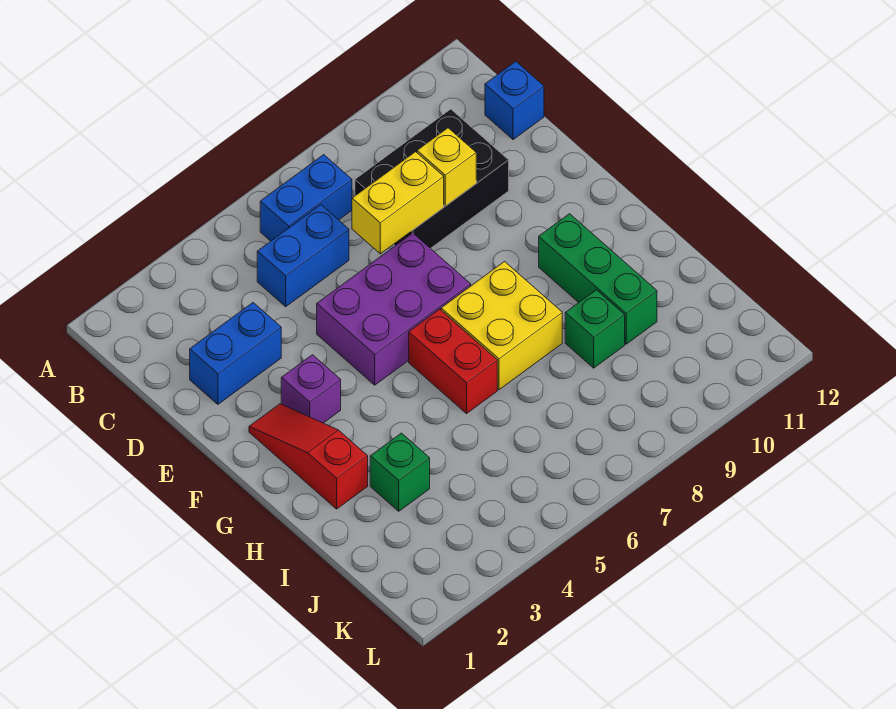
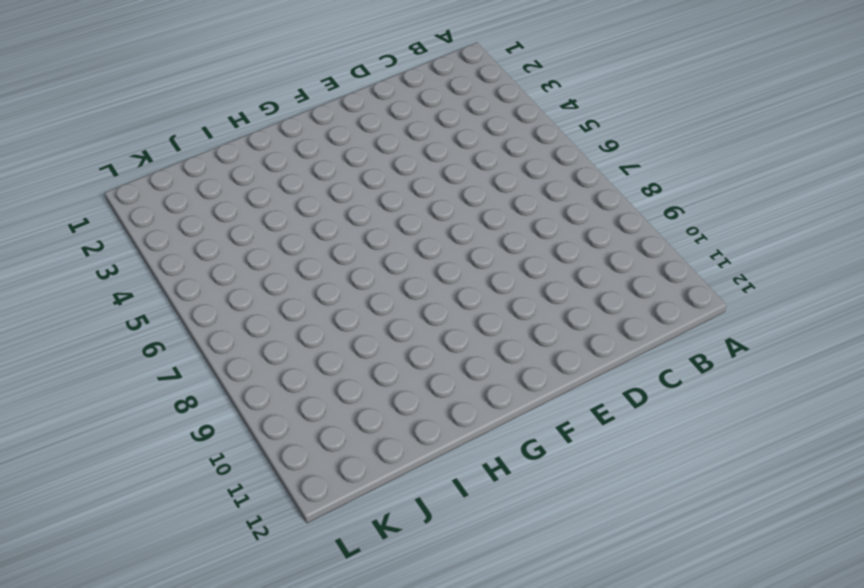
none -> blue 1x2 brick [260,155,352,241]
none -> blue 1x2 brick [257,205,349,307]
none -> black 2x3 brick [355,109,509,249]

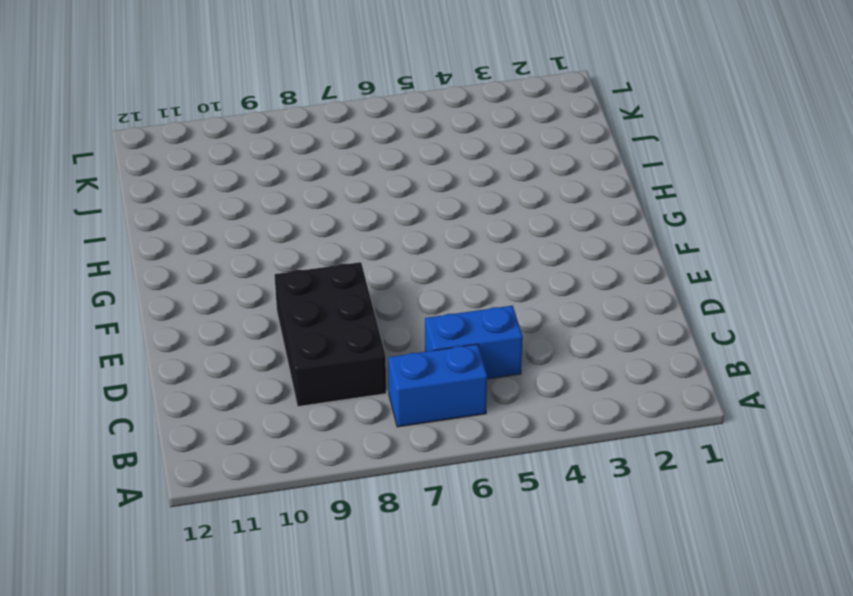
black 2x3 brick [274,262,386,407] -> black 2x3 brick turned to [355,109,509,249]
none -> blue 1x1 brick [485,61,544,140]
none -> blue 1x2 brick [190,303,281,404]
none -> purple 2x3 brick [317,233,471,385]

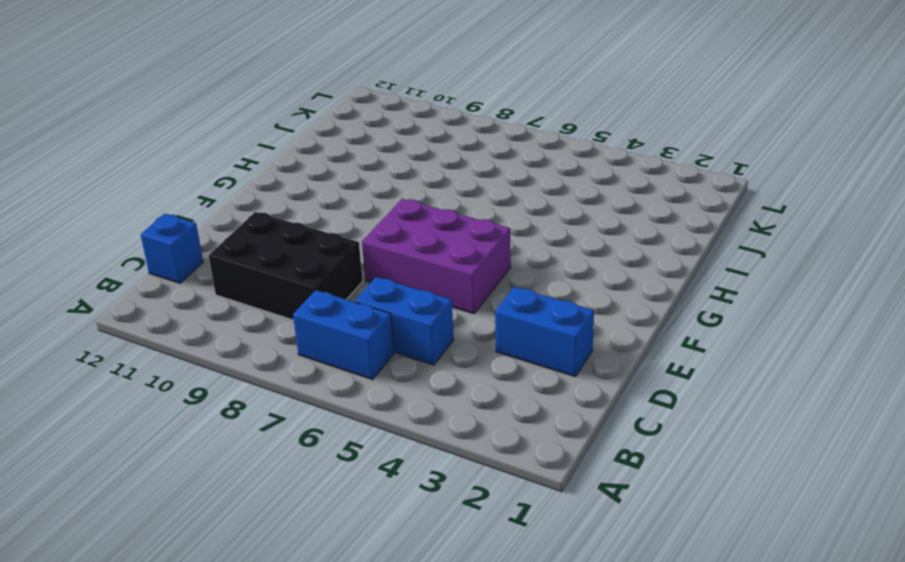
none -> red 1x3 slope [249,404,368,509]
none -> purple 1x1 brick [281,355,341,423]
none -> red 1x2 brick [409,309,497,414]

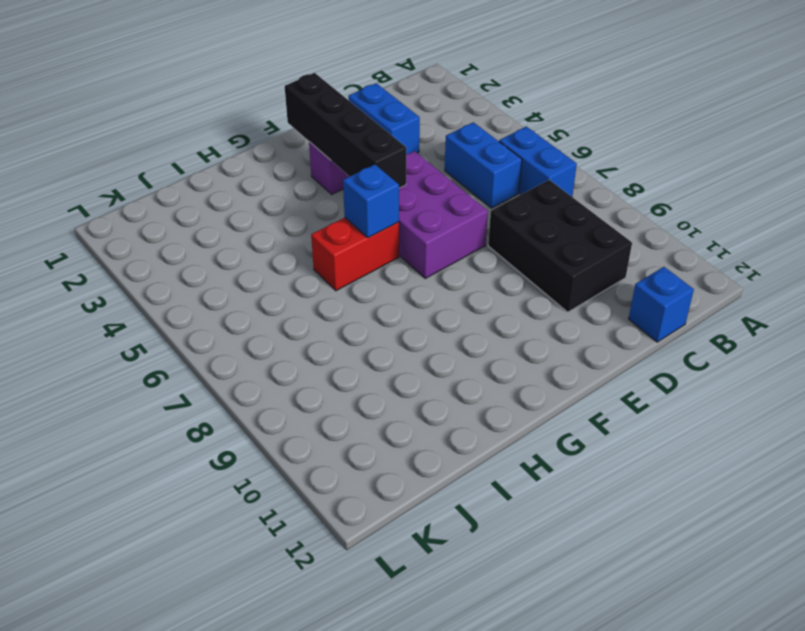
black 1x4 brick [285,73,406,188] -> none
blue 1x1 brick [343,164,399,238] -> none
none -> red 1x3 slope [249,404,368,509]
none -> yellow 2x2 brick [441,262,562,390]
none -> green 1x3 brick [539,214,657,344]

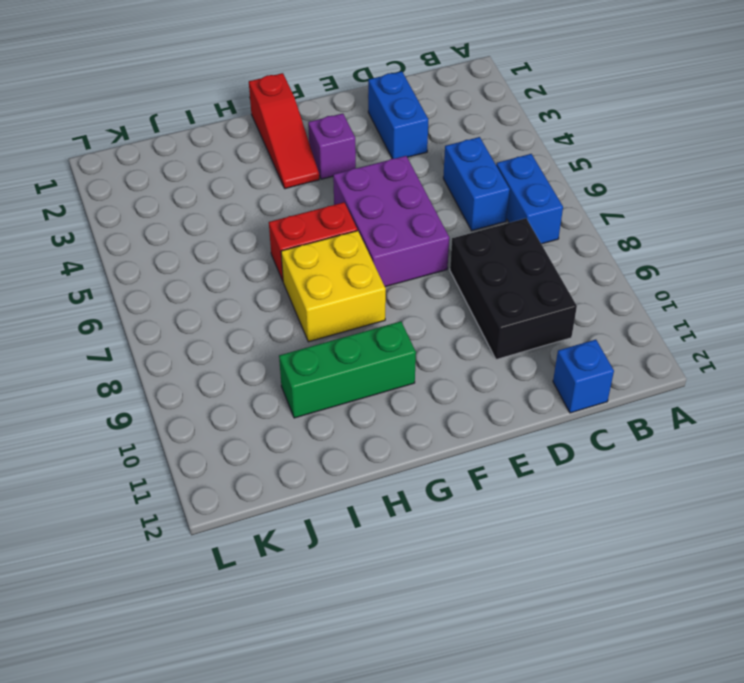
red 1x3 slope [249,73,319,189] -> red 1x3 slope turned to [249,404,368,509]
none -> green 1x1 brick [370,433,430,511]
none -> green 1x1 brick [565,290,625,368]
none -> yellow 1x2 brick [352,152,444,254]

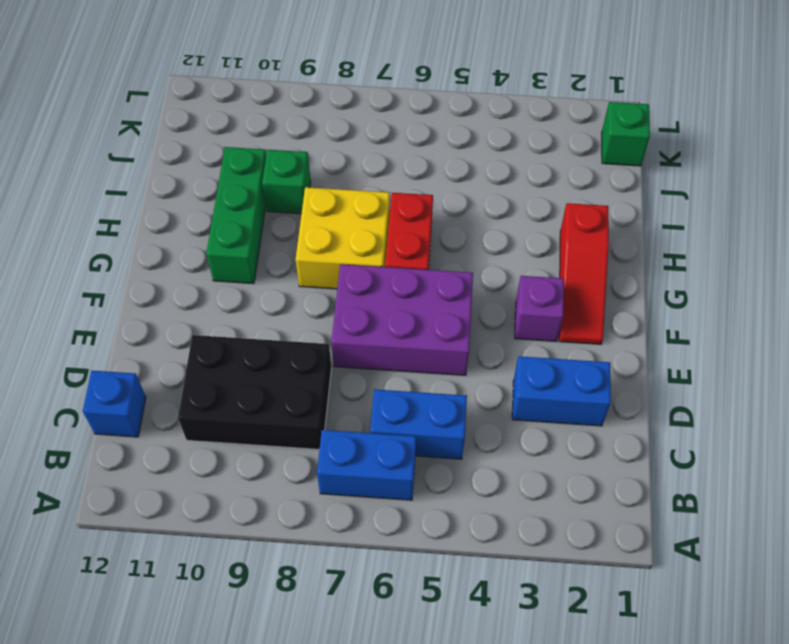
green 1x1 brick [602,102,650,166] -> green 1x1 brick moved to [370,433,430,511]
none -> yellow 1x2 brick [352,152,444,254]
none -> yellow 1x1 brick [417,128,476,206]

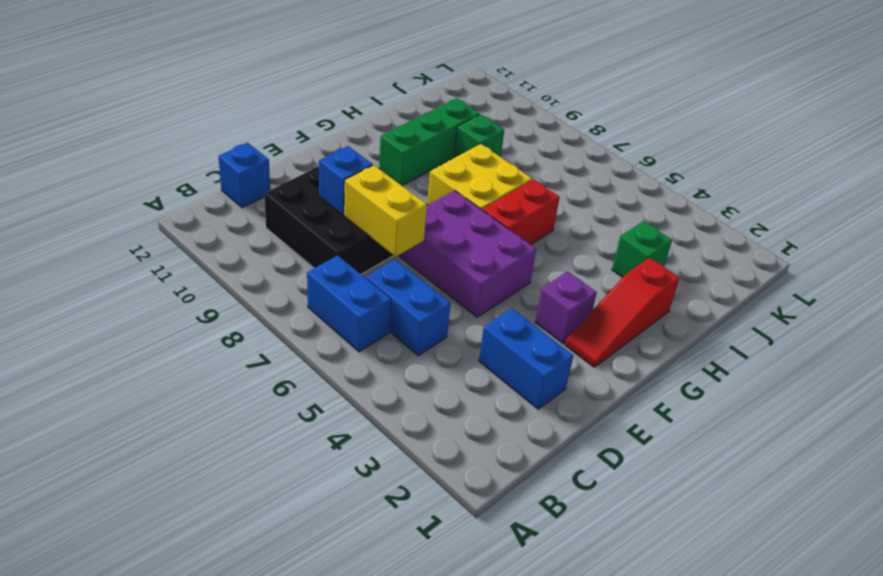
blue 1x1 brick [319,146,373,215] -> yellow 1x1 brick [417,128,476,206]

